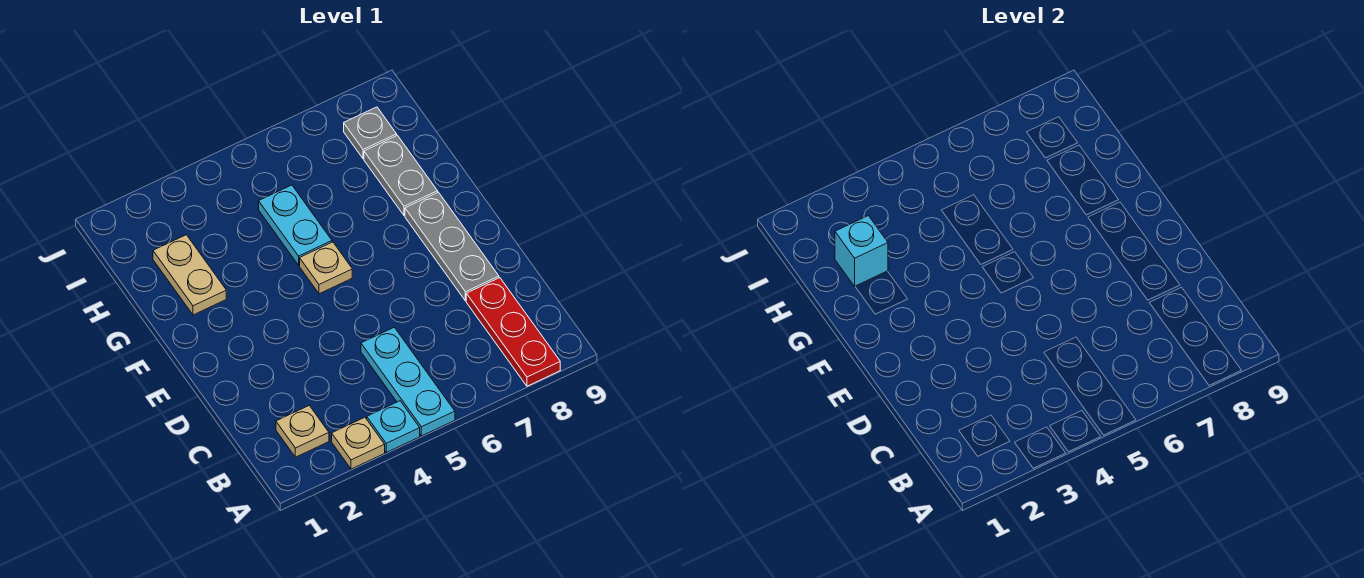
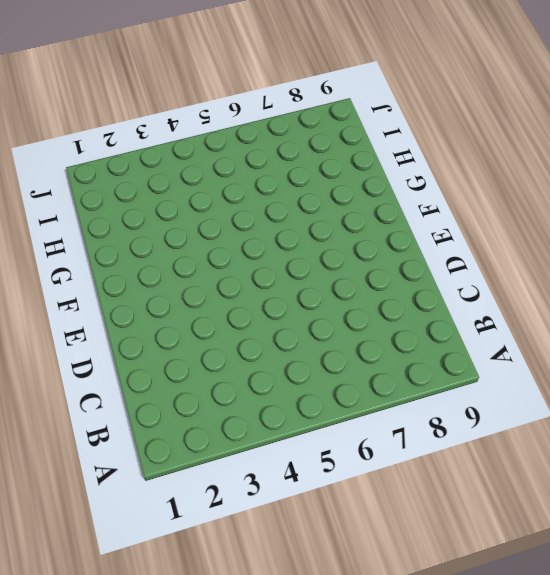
none -> tan 1x1 plate [332,417,385,469]
none -> cyan 1x1 plate [367,401,420,452]
none -> cyan 1x3 plate [361,327,455,436]

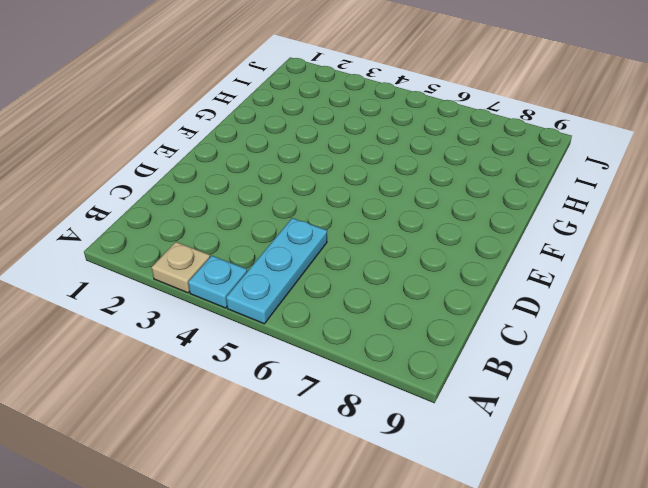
none -> red 1x3 plate [466,278,560,386]
none -> tan 1x1 plate [276,406,329,457]
none -> grey 1x3 plate [405,192,499,301]

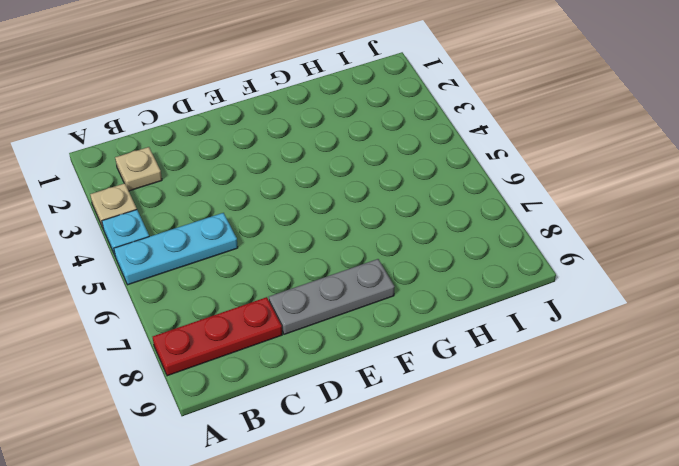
none -> tan 1x1 plate [300,242,352,294]
none -> tan 1x2 plate [153,235,226,315]
none -> cyan 1x2 plate [259,185,332,265]

